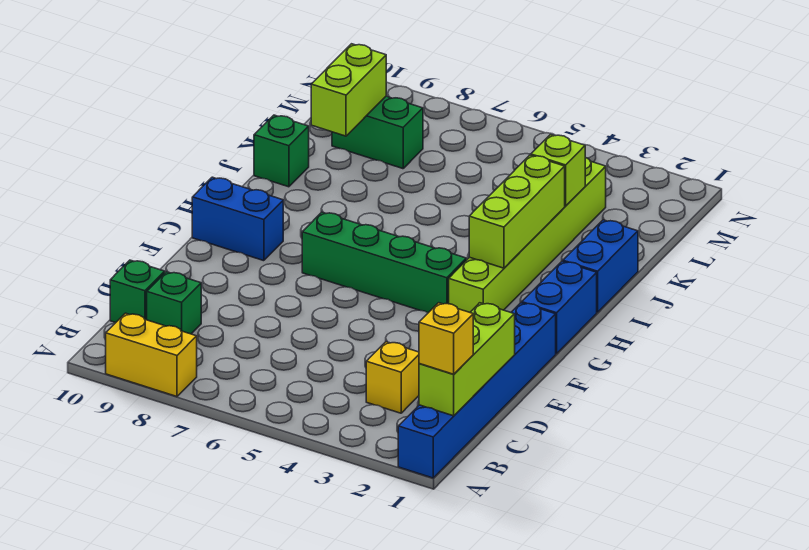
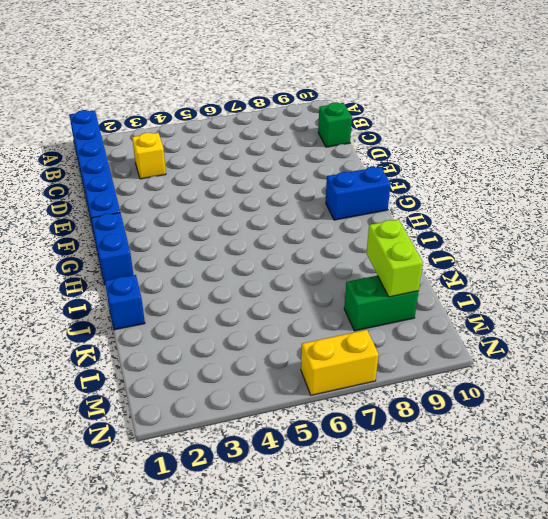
blue 1x1 brick [105,275,145,330] -> blue 1x2 brick [563,220,638,312]
yellow 1x2 brick [301,330,379,395] -> yellow 1x2 brick moved to [106,313,197,397]
none -> green 1x1 brick [147,272,201,334]
none -> lime 1x6 brick [449,157,606,312]
none -> green 1x4 brick [302,212,466,313]

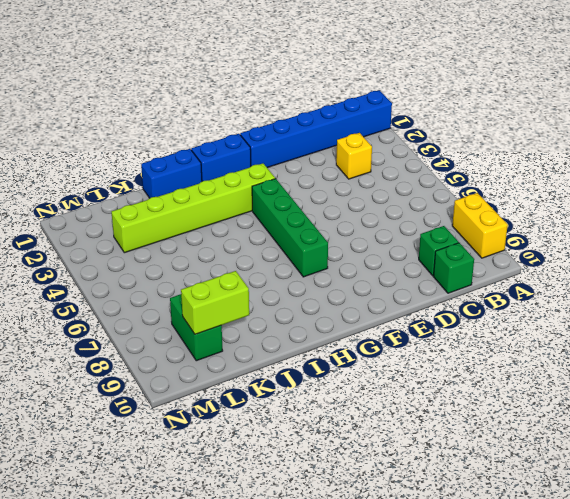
none -> blue 1x2 brick [192,177,283,261]
none -> green 1x1 brick [254,115,309,187]
none -> lime 1x3 brick [419,303,515,416]

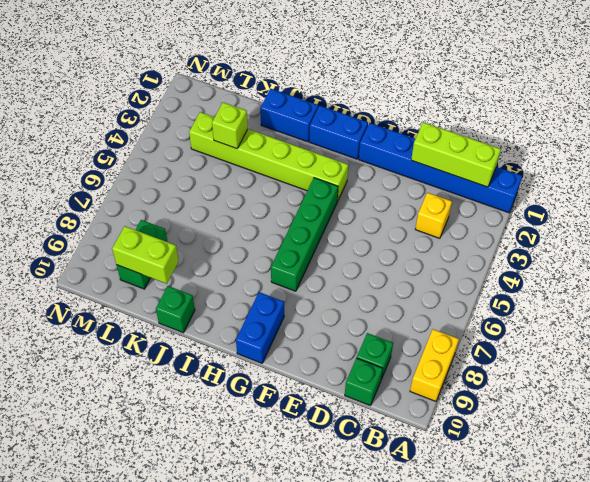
none -> lime 1x3 brick [469,155,565,268]
none -> yellow 1x1 brick [419,303,473,374]

